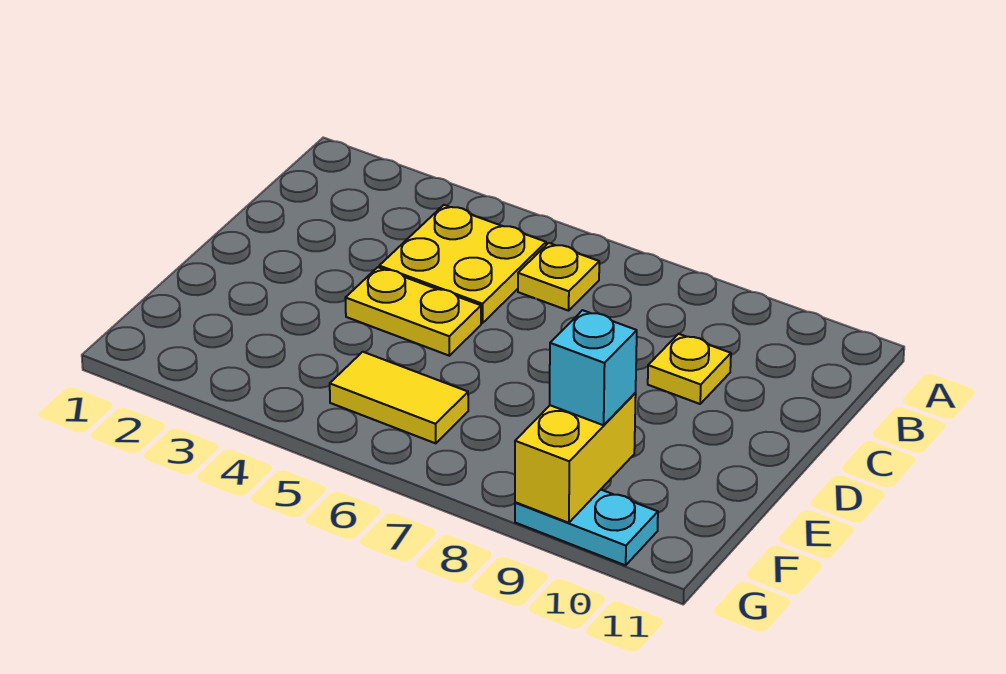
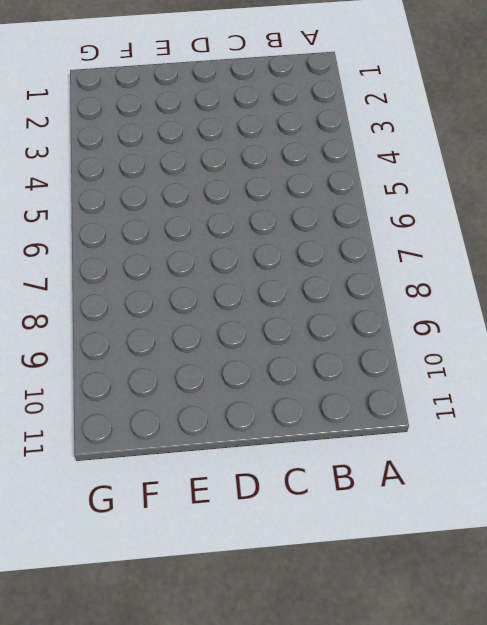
none -> yellow 2x2 plate [379,205,546,323]
none -> yellow 1x1 plate [518,243,599,311]

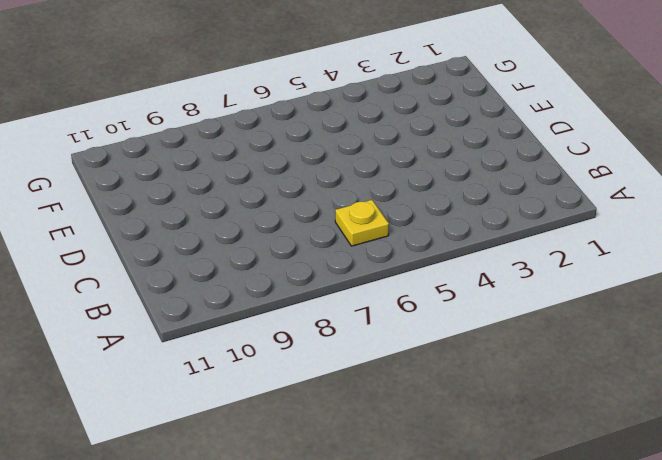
none -> yellow 2x2 plate [379,205,546,323]
none -> yellow 1x1 plate [648,334,731,404]

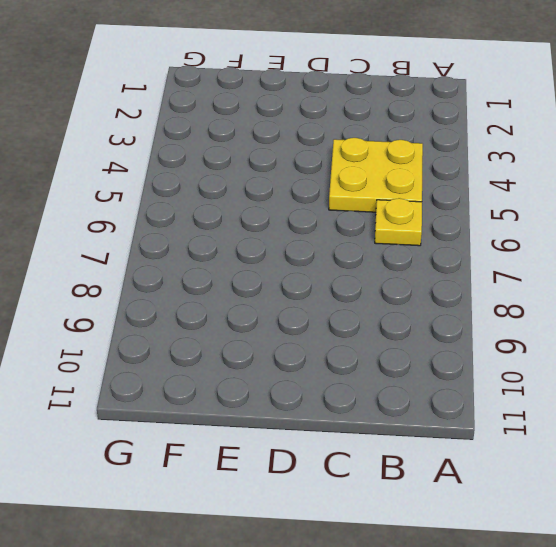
none -> yellow 1x1 plate [648,334,731,404]
none -> yellow 1x2 plate [345,267,481,356]

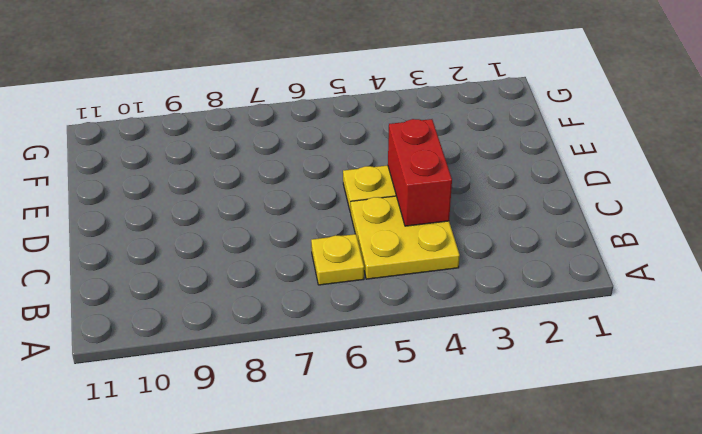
red 1x2 brick [388,119,452,226] -> none
none -> yellow 1x1 plate [648,334,731,404]
none -> yellow 1x2 tile [330,352,468,443]

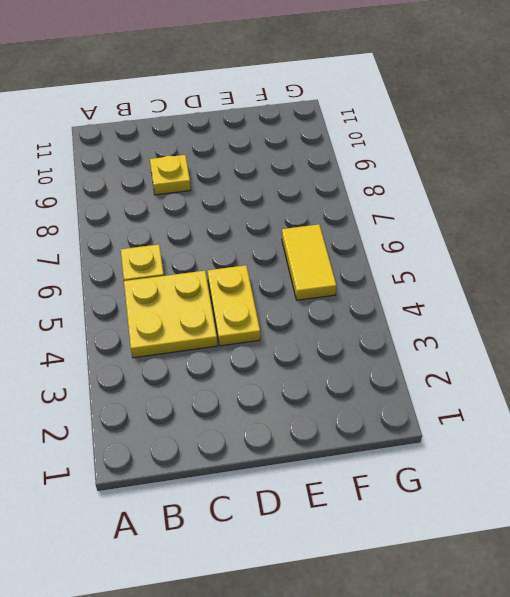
none -> cyan 1x2 plate [515,490,658,565]
none -> yellow 1x2 brick [515,393,636,523]

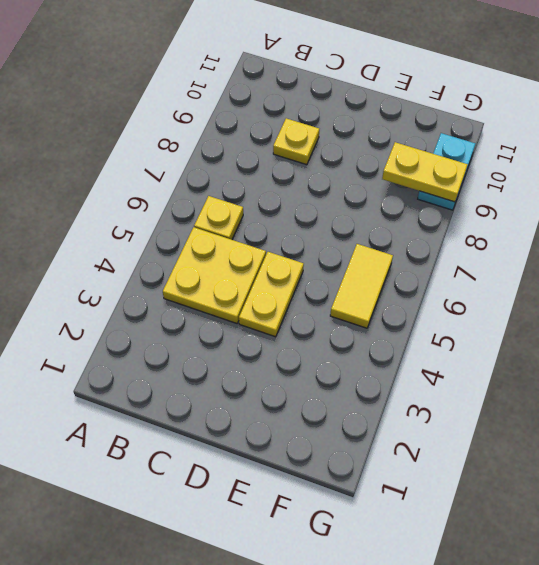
yellow 1x2 plate [382,142,468,202] -> yellow 1x2 brick [515,393,636,523]
none -> cyan 1x1 brick [550,310,637,425]

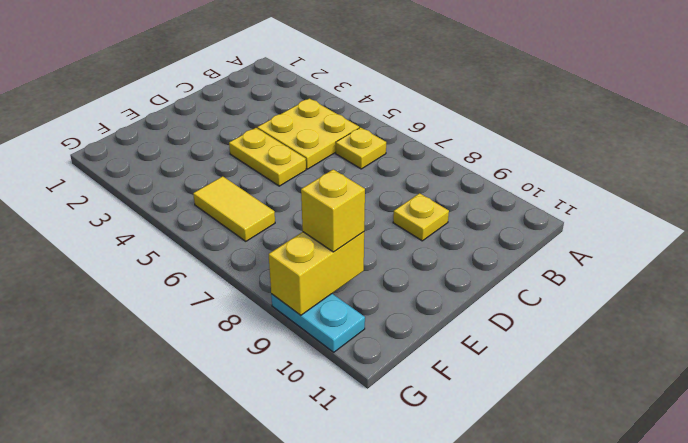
yellow 1x1 brick [301,169,365,252] -> cyan 1x1 brick [550,310,637,425]

